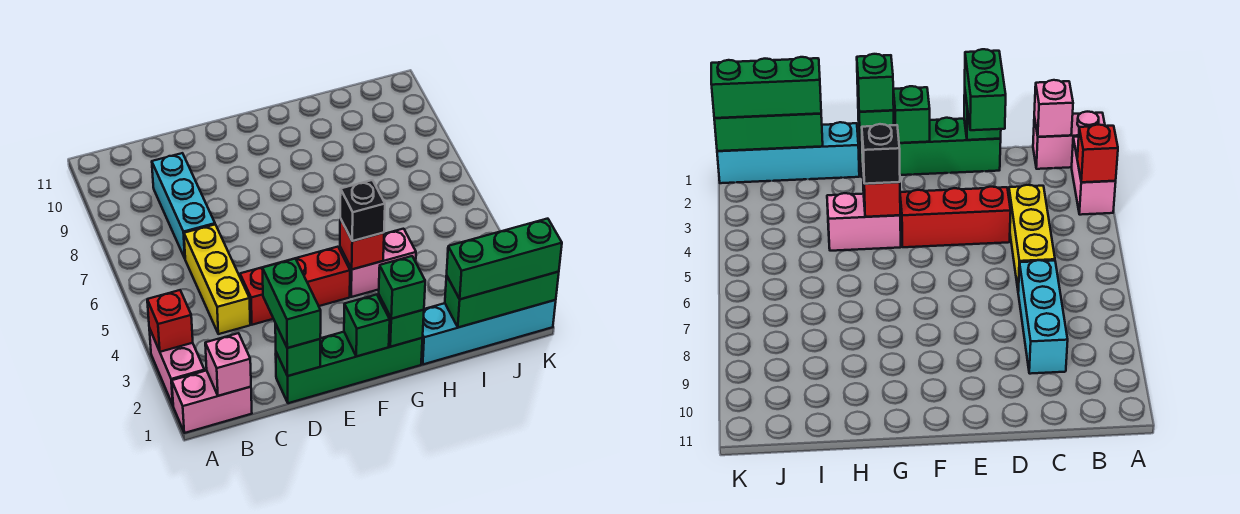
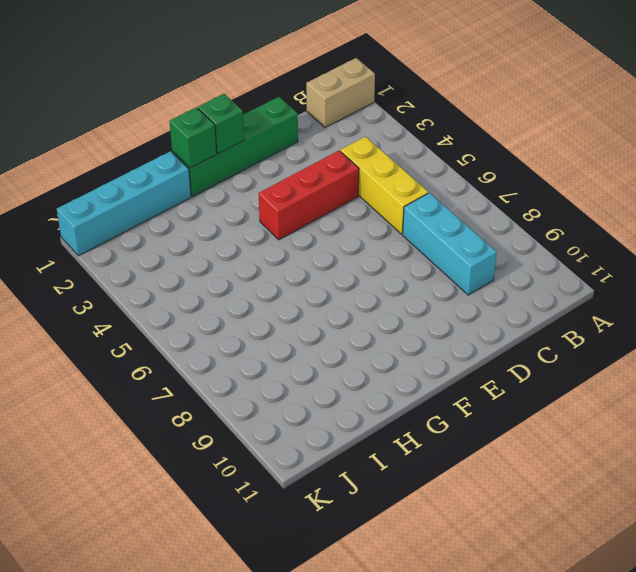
tan 1x2 brick [306,58,375,128] -> pink 1x2 brick [172,371,252,433]
none -> pink 1x2 brick [149,328,204,405]
none -> pink 1x2 brick [340,229,416,297]
none -> red 1x1 brick [147,290,193,352]

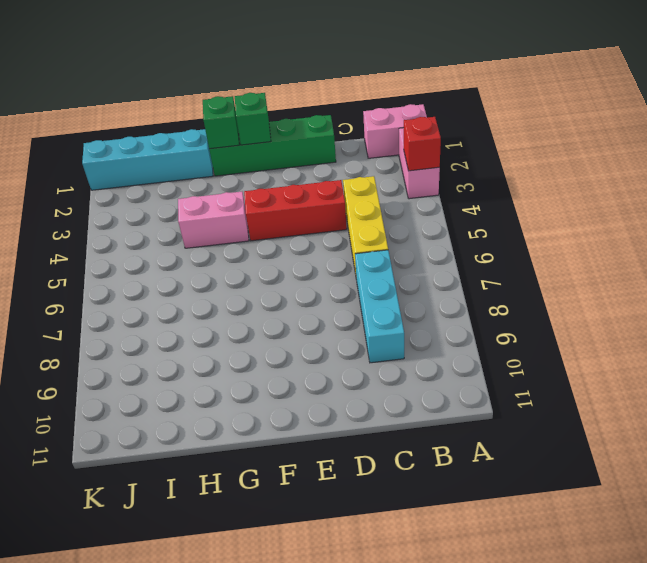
none -> pink 1x1 brick [205,333,251,396]
none -> green 1x1 brick [275,324,320,376]
none -> red 1x1 brick [340,219,384,269]

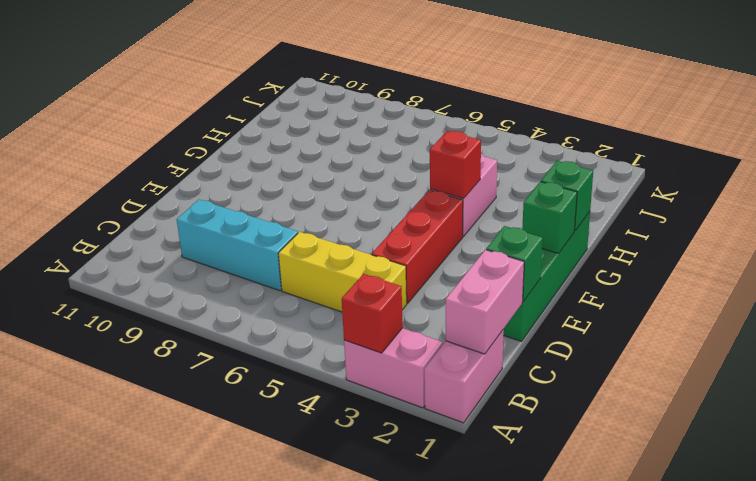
pink 1x2 brick [446,250,524,354] -> pink 1x1 brick [205,333,251,396]
none -> cyan 1x4 brick [421,300,556,364]
none -> green 1x3 brick [445,272,559,327]
none -> green 1x2 brick [262,259,321,348]

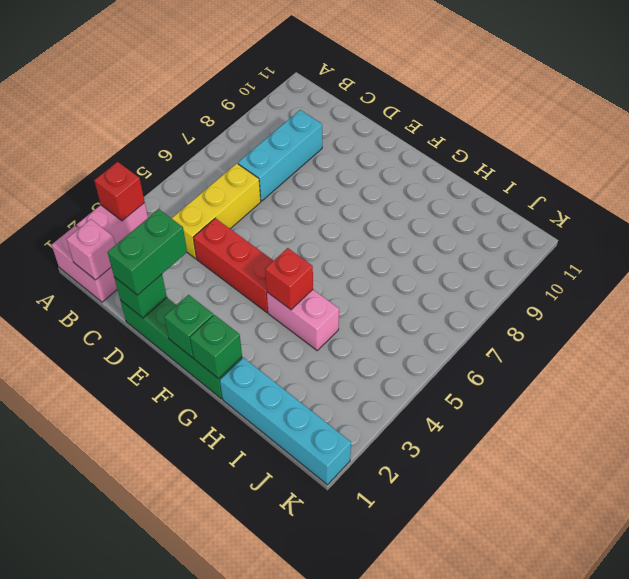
none -> green 1x3 brick [445,272,559,327]
none -> green 1x1 brick [379,256,425,319]
none -> black 1x1 brick [340,180,385,241]

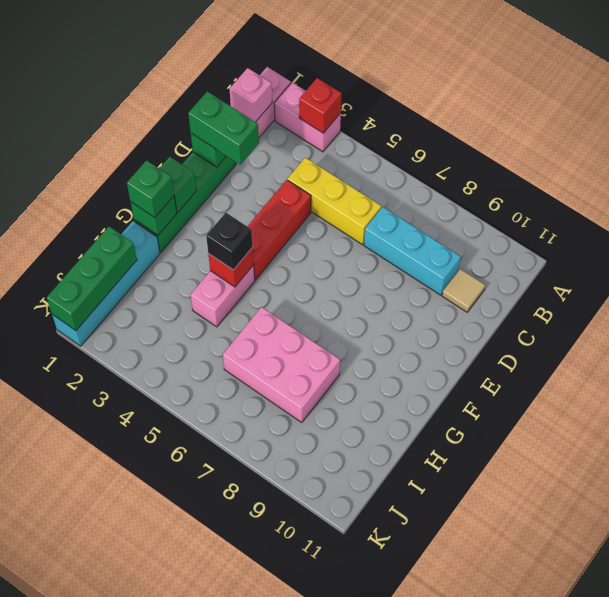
tan 1x1 tile [442,269,485,312] -> none
pink 2x3 brick [223,307,340,423] -> none
none -> green 1x3 brick [447,219,562,299]

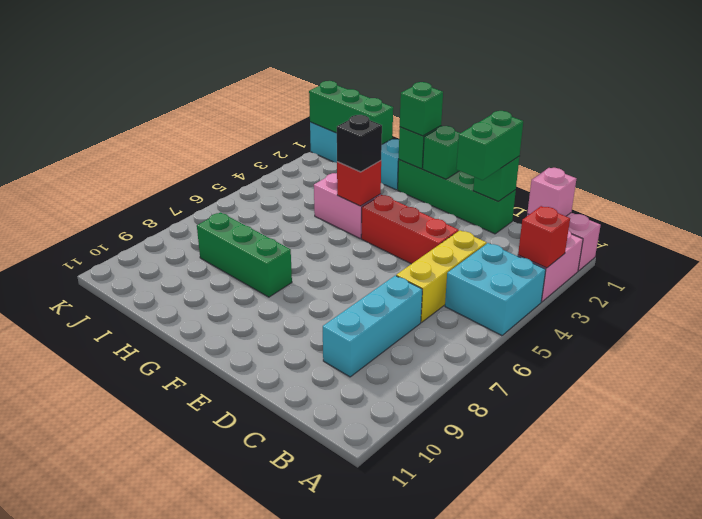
cyan 2x2 brick [445,243,546,335] -> none
green 1x3 brick [197,212,292,297] -> green 1x3 brick moved to [447,219,562,299]

